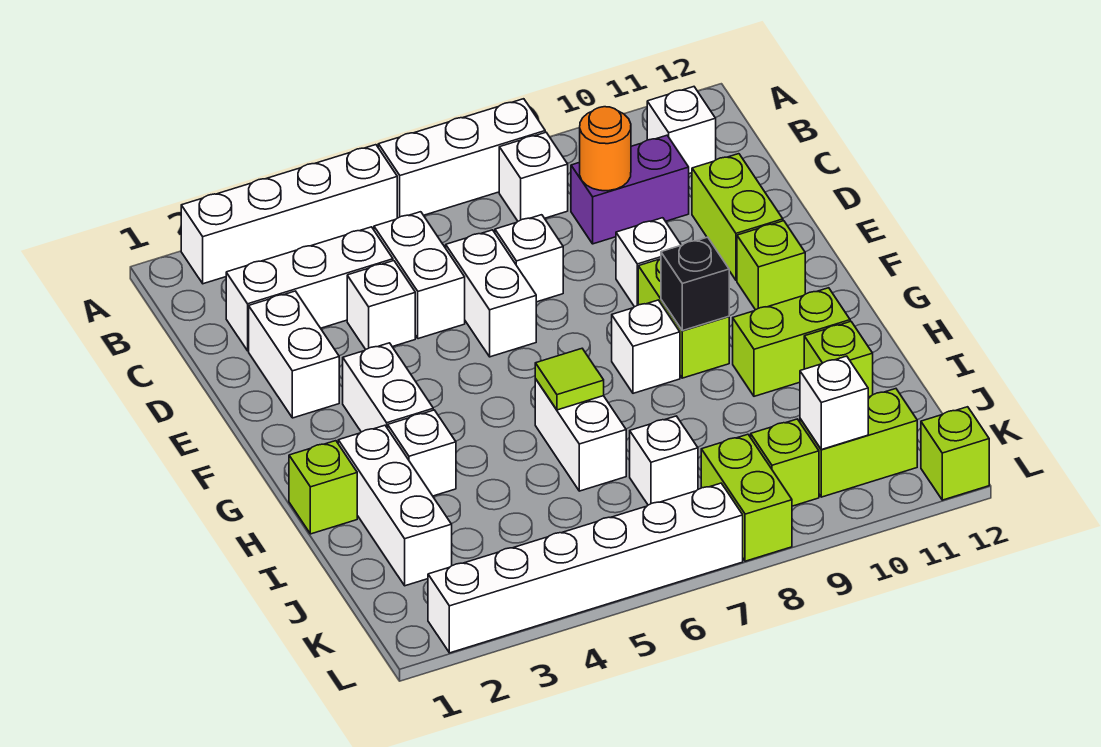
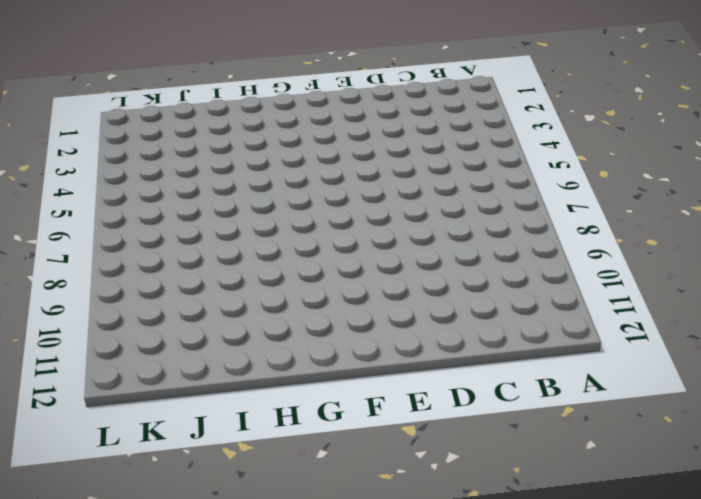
none -> white 1x4 brick [181,145,397,284]
none -> white 1x3 brick [378,99,545,218]
none -> white 1x1 brick [499,132,568,221]
none -> white 1x1 brick [647,87,716,174]

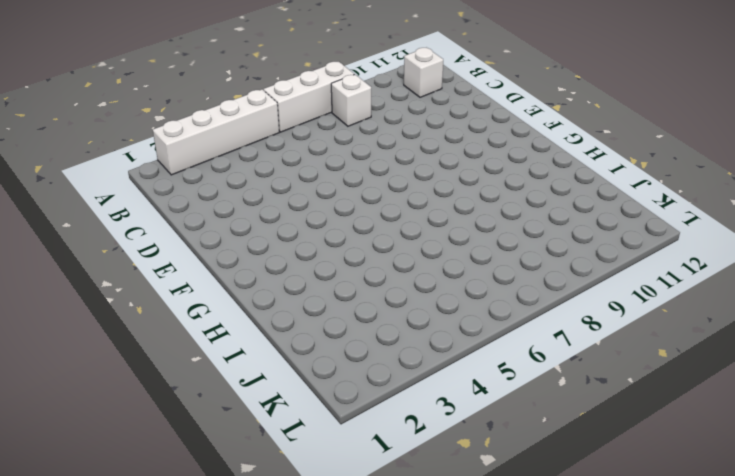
none -> white 1x3 brick [226,227,393,351]
none -> white 1x2 brick [374,212,465,339]
none -> purple 1x2 brick [571,135,689,244]
none -> white 1x2 brick [249,291,339,418]

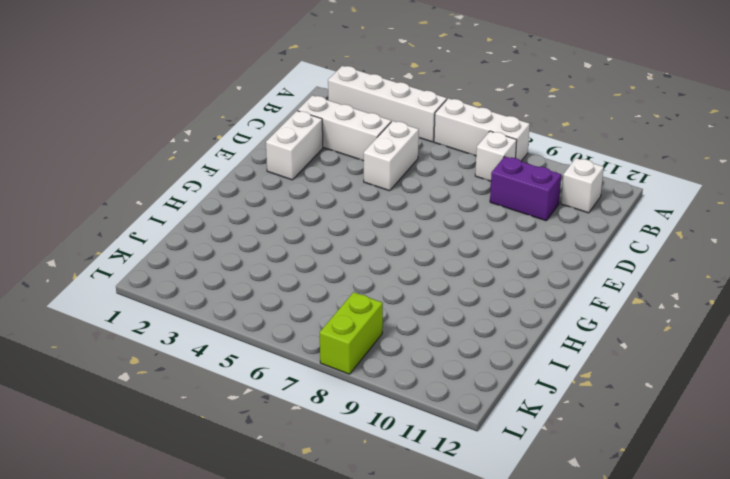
none -> white 1x1 brick [347,261,415,349]
none -> white 1x2 brick [446,230,536,357]
none -> white 1x1 brick [495,215,563,302]
none -> lime 1x2 brick [692,154,783,280]

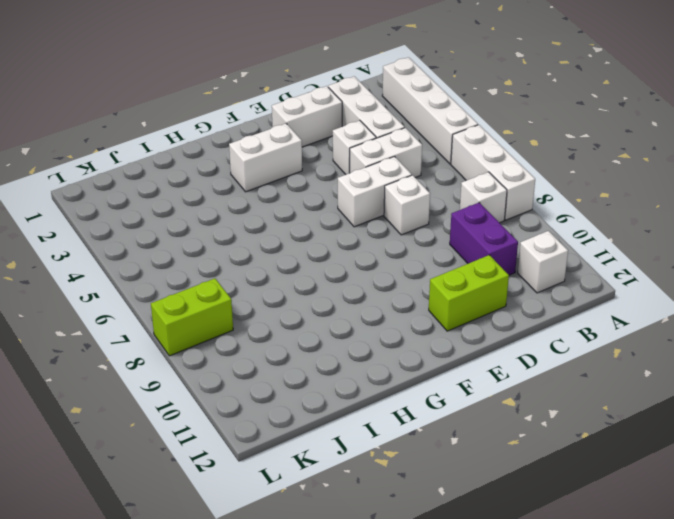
none -> white 1x1 brick [616,218,681,307]
none -> lime 1x2 brick [638,259,729,378]
none -> lime 1x1 brick [737,221,805,310]
none -> white 1x1 brick [612,300,680,393]

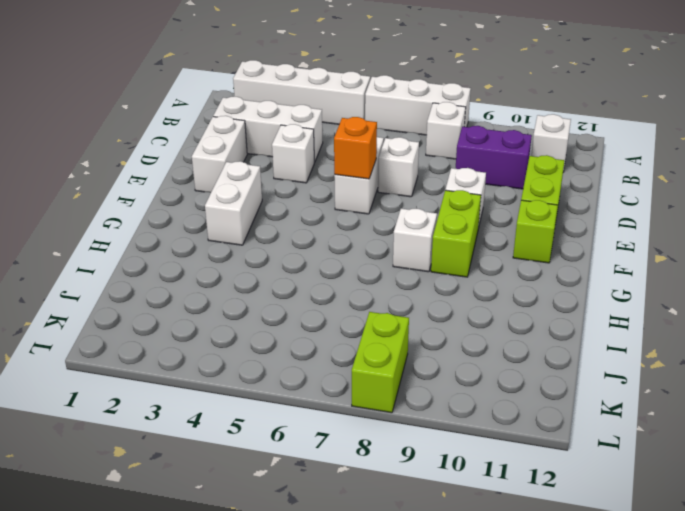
orange 1x1 brick [334,117,377,179] -> none
none -> white 1x2 brick [374,212,465,339]
none -> lime 1x1 brick [289,441,357,534]
none -> white 1x3 brick [338,425,452,586]
none -> white 1x1 brick [388,410,456,496]

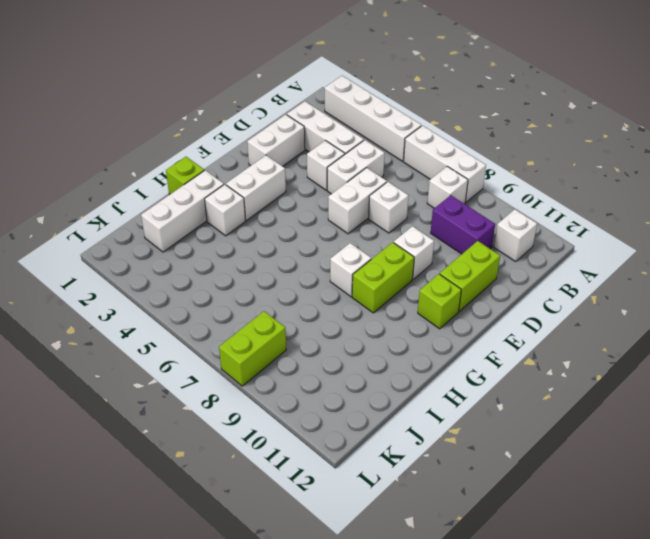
none -> white 1x2 brick [535,379,626,491]
none -> lime 1x2 brick [733,288,850,396]
none -> lime 1x1 brick [804,321,873,397]
none -> white 1x1 brick [630,416,698,505]

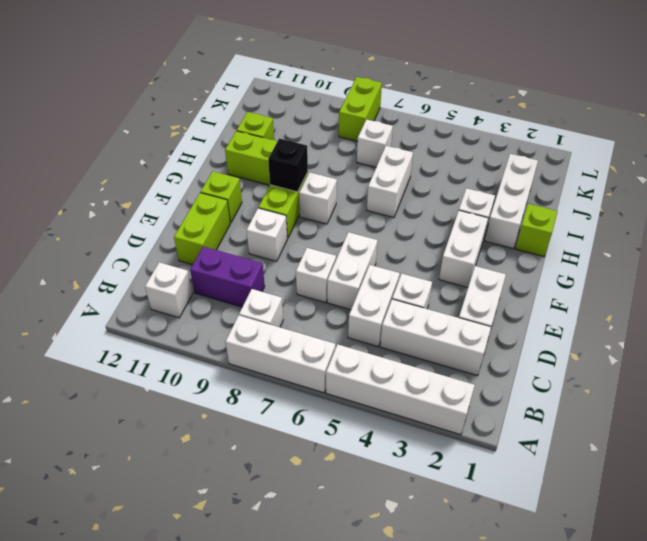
none -> lime 1x1 brick [751,419,819,506]
none -> lime 1x2 brick [800,389,917,497]
none -> white 1x6 brick [428,483,743,653]
none -> lime 1x1 brick [921,407,989,500]

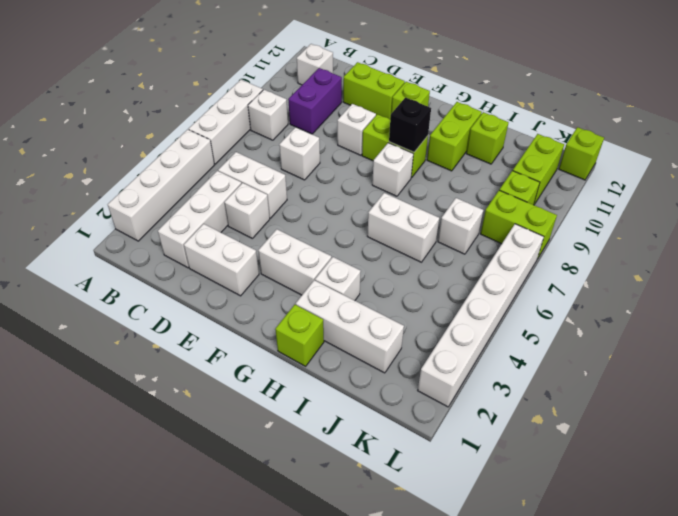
none -> white 1x2 brick [446,230,536,357]
none -> orange 1x1 round brick [580,107,631,191]
none -> lime 1x1 tile [535,349,604,410]
none -> white 1x1 brick [800,356,868,450]

